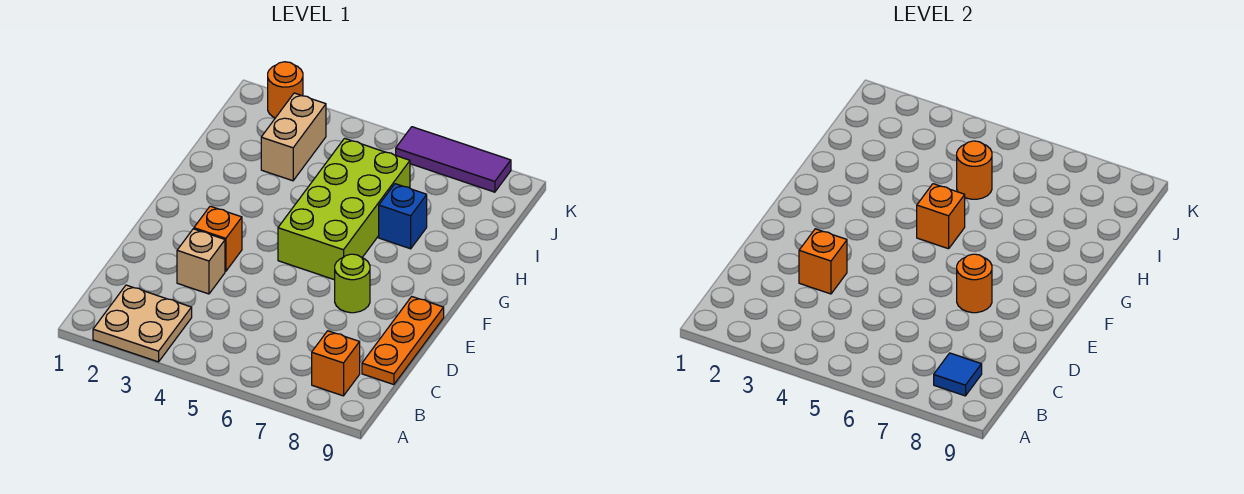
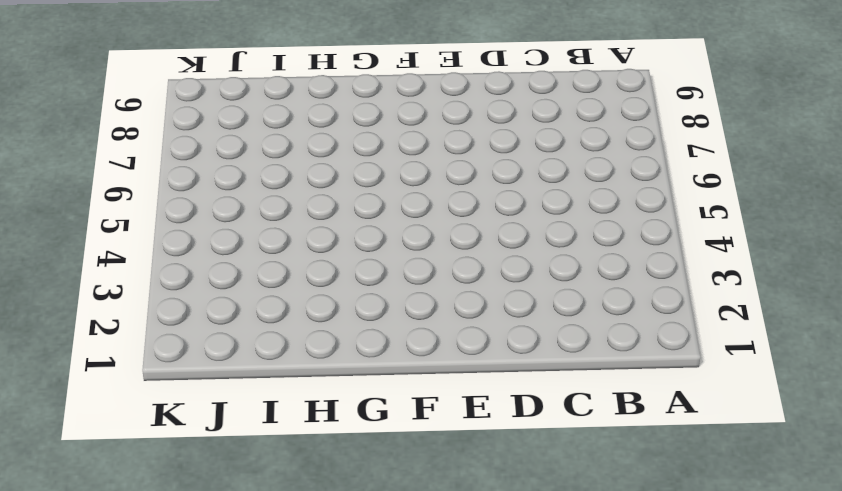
none -> tan 2x2 plate [93,285,192,362]
none -> orange 1x1 brick [312,331,360,396]
none -> orange 1x3 plate [362,297,444,385]

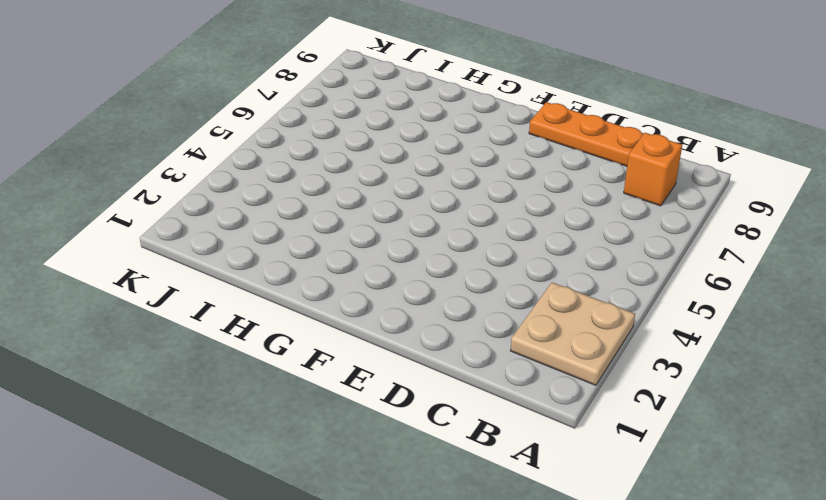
none -> tan 1x1 brick [177,229,225,294]
none -> orange 1x1 brick [194,206,242,271]
none -> lime 1x1 round brick [335,254,370,313]

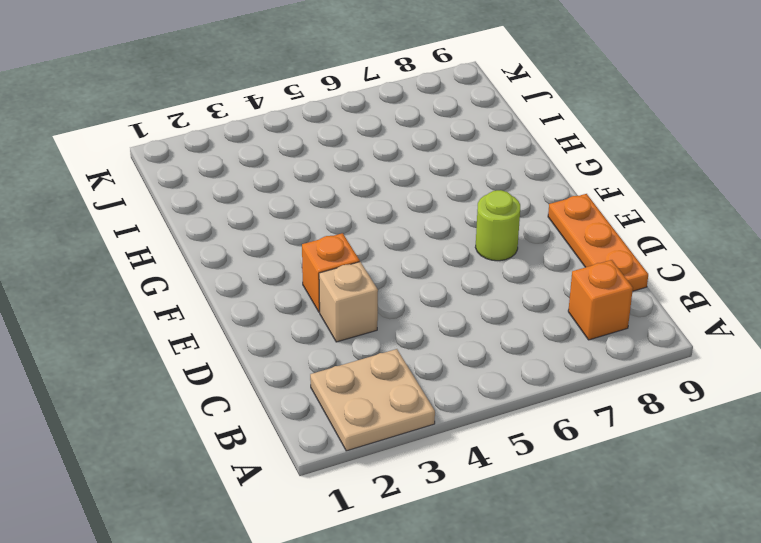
none -> lime 2x4 brick [278,138,410,280]
none -> blue 1x1 brick [379,184,427,249]
none -> tan 1x2 brick [261,93,326,181]

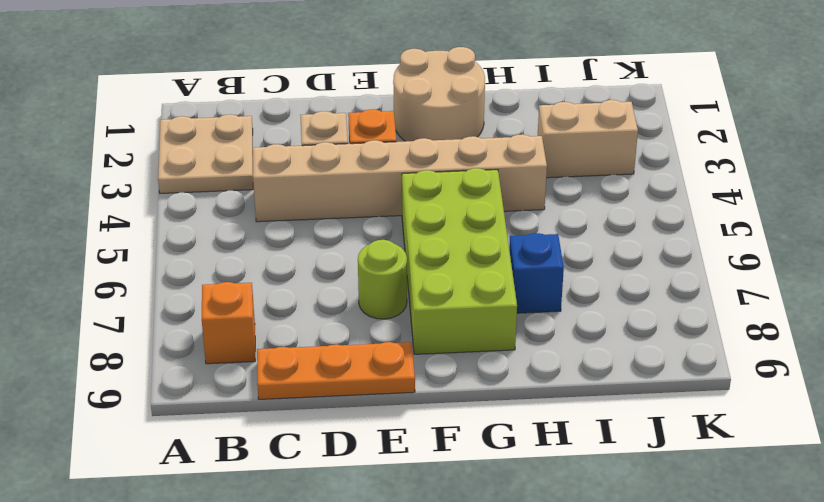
tan 1x6 brick [253,134,547,222] -> none
tan 2x2 round brick [393,47,485,141] -> none
lime 2x4 brick [402,168,517,354] -> lime 2x4 brick turned to [278,138,410,280]
none -> orange 1x1 round brick [268,62,303,118]
none -> purple 1x3 tile [396,127,511,192]
none -> blue 1x1 tile [934,353,982,396]

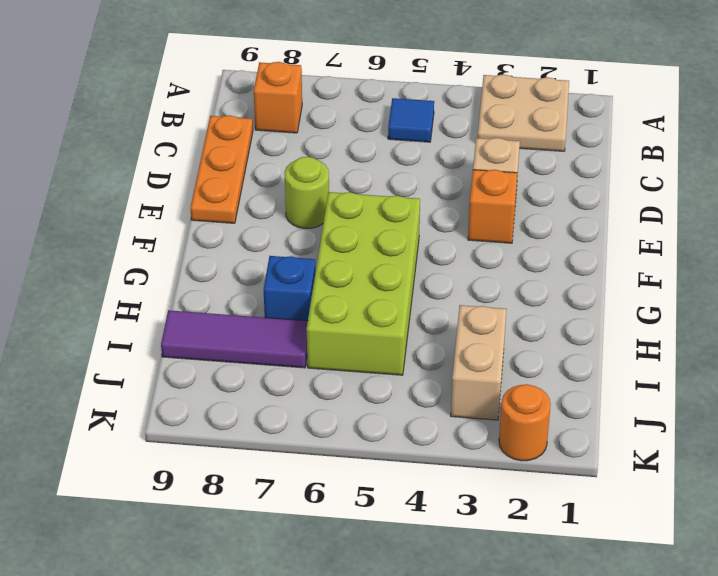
blue 1x1 tile [388,98,434,142] -> blue 1x1 tile moved to [934,353,982,396]
purple 1x3 tile [161,310,308,368] -> purple 1x3 tile moved to [396,127,511,192]
none -> orange 1x1 brick [799,229,847,294]
none -> orange 1x1 round brick [957,254,992,313]
none -> orange 1x1 brick [917,184,965,249]

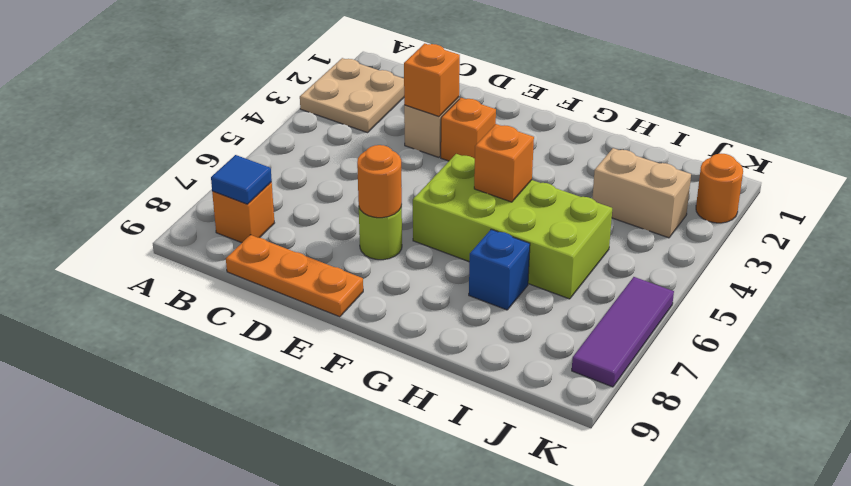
none -> orange 1x1 round brick [957,141,992,199]

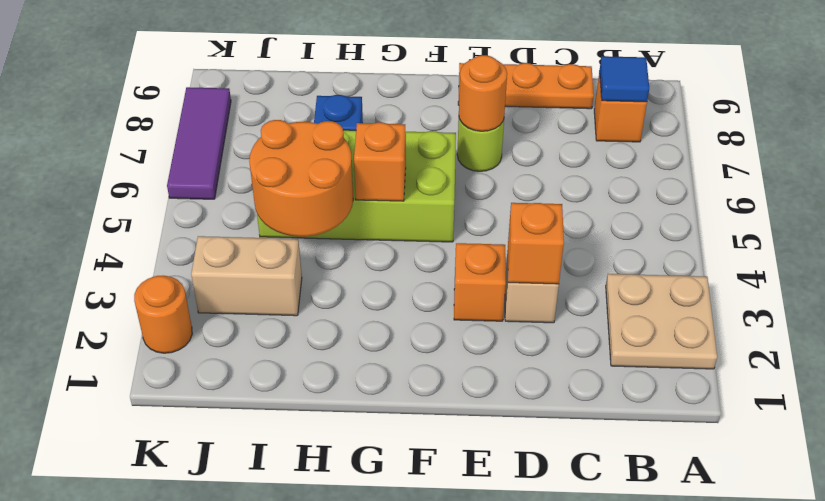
orange 2x2 round brick [249,120,353,237] -> orange 1x1 round brick [957,141,992,199]

